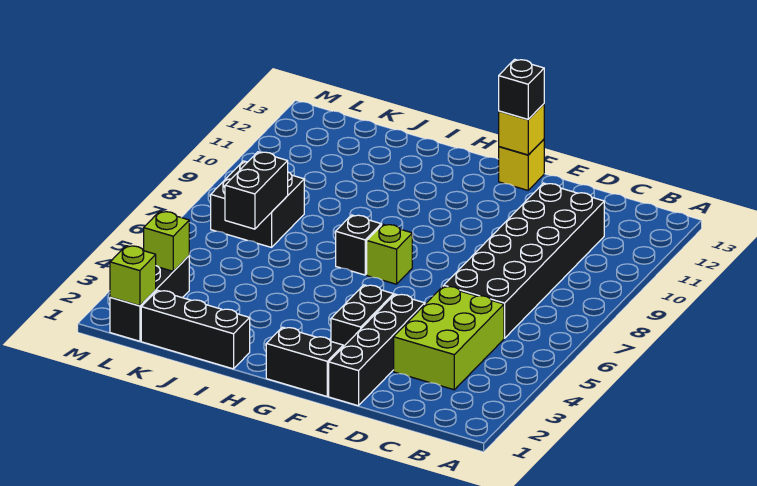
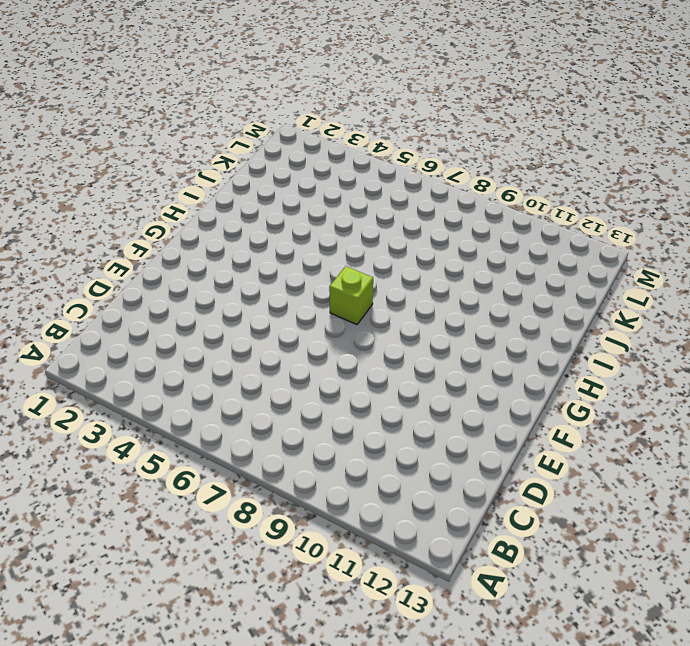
none -> lime 2x3 brick [394,286,504,390]
none -> black 2x6 brick [444,183,604,338]
none -> black 1x4 brick [329,294,425,406]

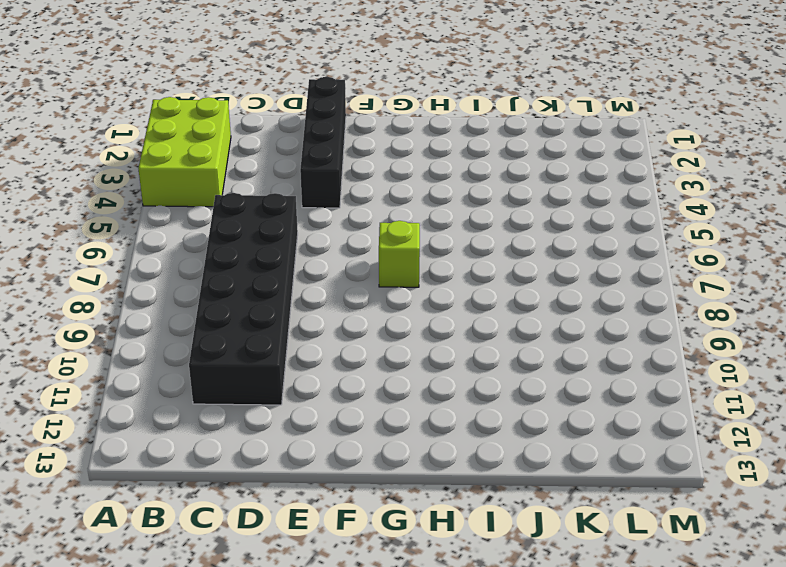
lime 2x3 brick [138,97,231,207] -> lime 2x3 brick moved to [394,286,504,390]
none -> black 1x2 brick [266,327,343,396]
none -> black 1x2 brick [331,285,393,347]
none -> yellow 1x1 brick [499,139,544,190]

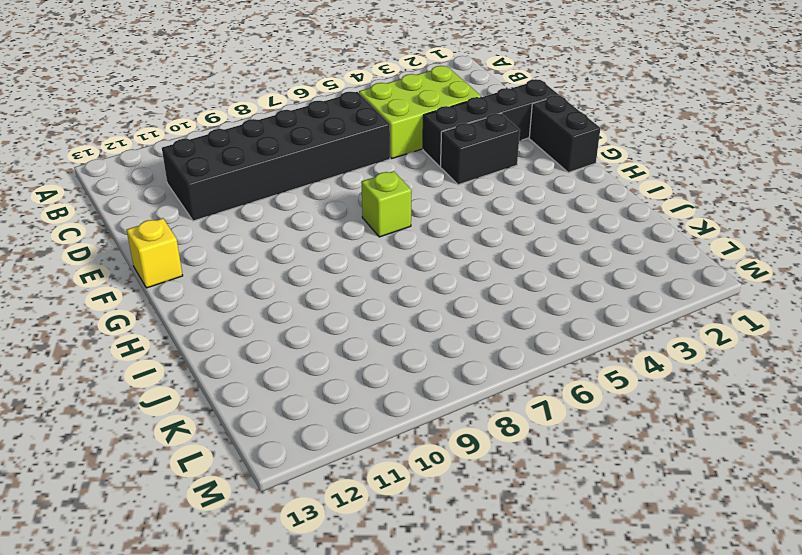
none -> black 1x1 brick [336,215,381,275]
none -> black 1x3 brick [141,290,250,369]
none -> black 2x2 brick [211,161,304,247]

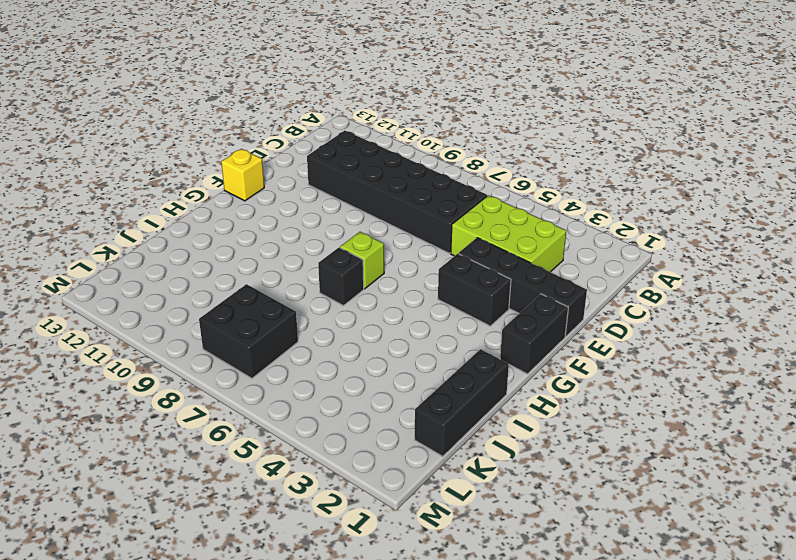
none -> black 1x3 brick [110,256,189,341]
none -> yellow 1x1 brick [499,104,544,155]
none -> black 1x2 brick [225,152,288,229]

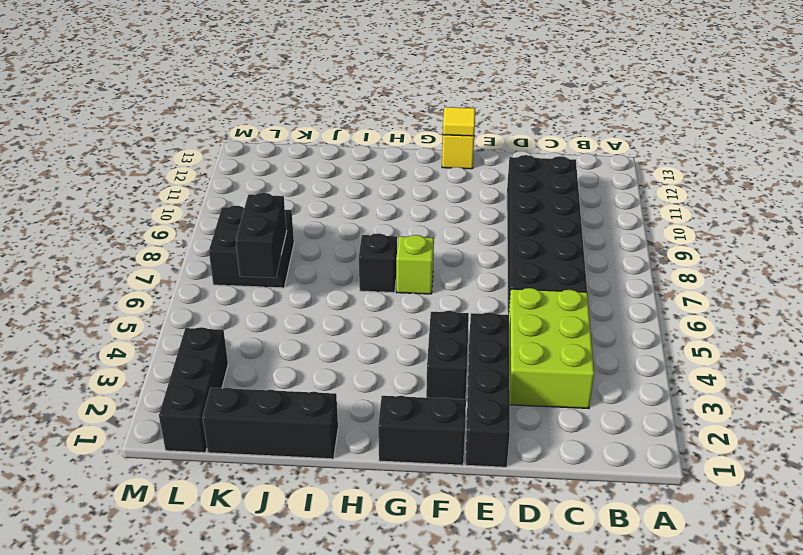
yellow 1x1 tile [443,107,475,136] -> yellow 1x1 brick [499,104,544,155]
none -> lime 1x1 brick [110,246,156,306]
none -> lime 1x1 brick [144,211,189,271]
none -> black 1x1 brick [499,59,544,119]

